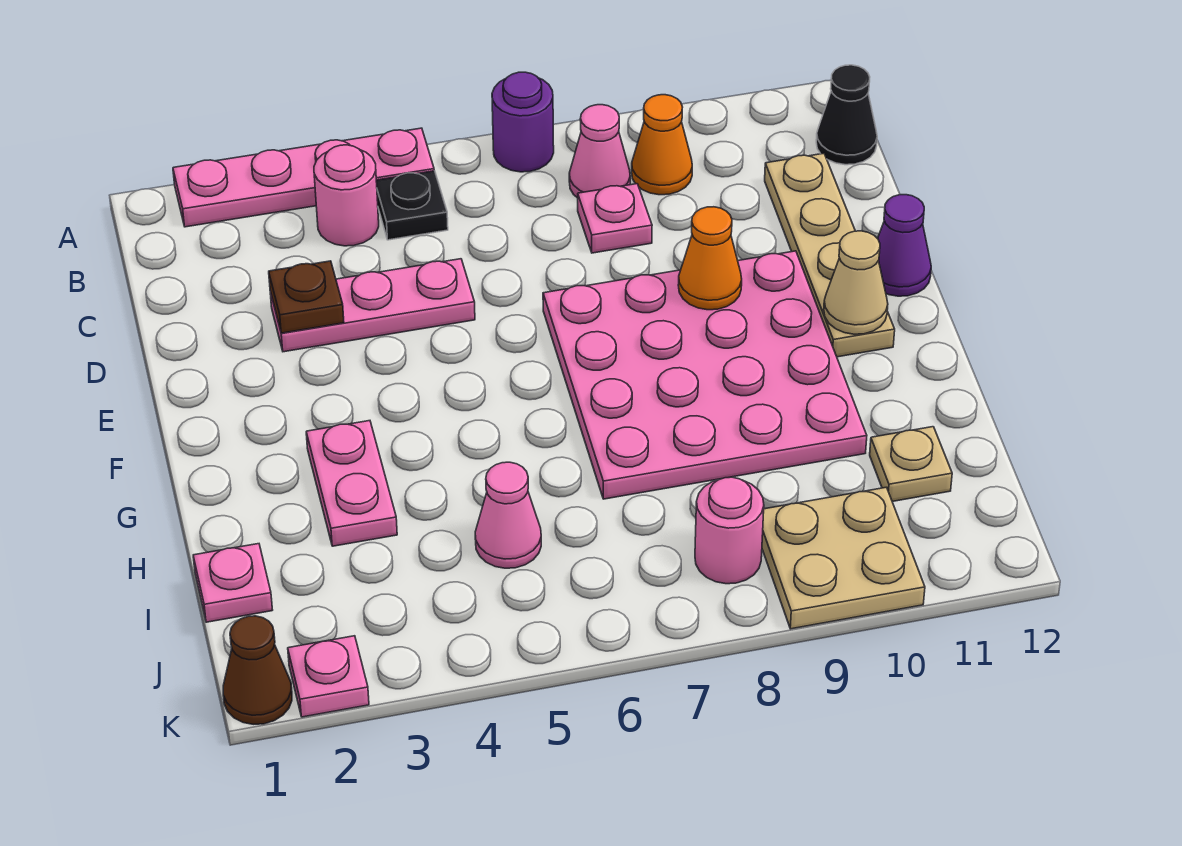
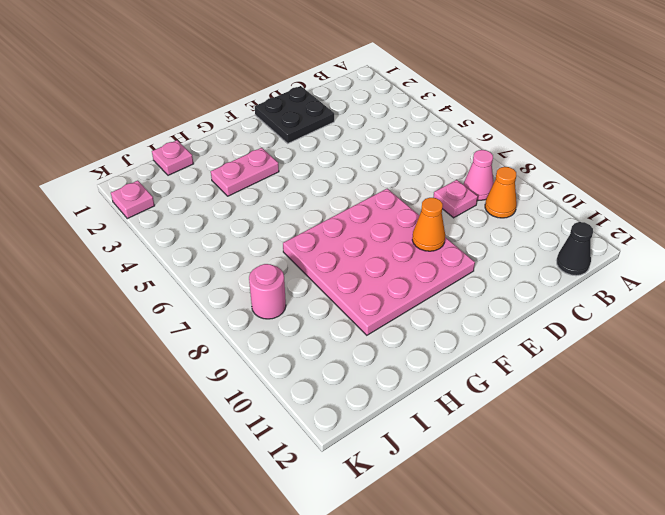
black 2x2 plate [255,86,334,143] -> none
none -> pink 1x4 plate [173,128,434,227]
none -> purple 1x1 round brick [492,72,554,172]
none -> pink 1x1 round brick [314,145,379,246]

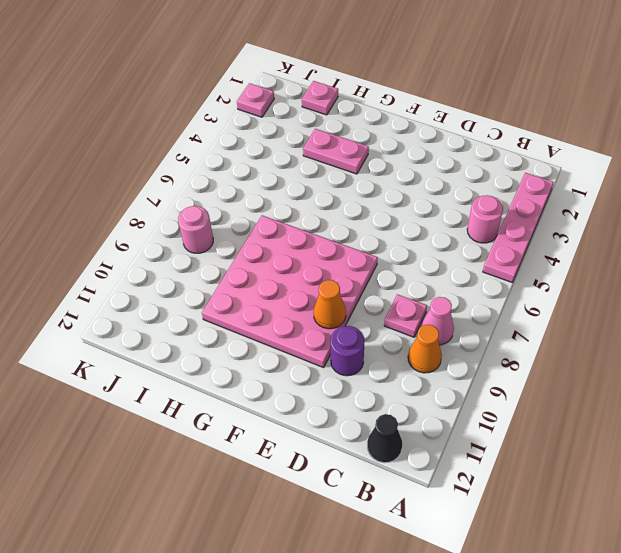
purple 1x1 round brick [330,326,364,376] -> purple 1x1 round brick moved to [492,72,554,172]
none -> black 1x1 plate [376,171,448,240]
none -> tan 1x4 plate [765,153,895,357]
none -> pink 1x3 plate [270,259,475,352]

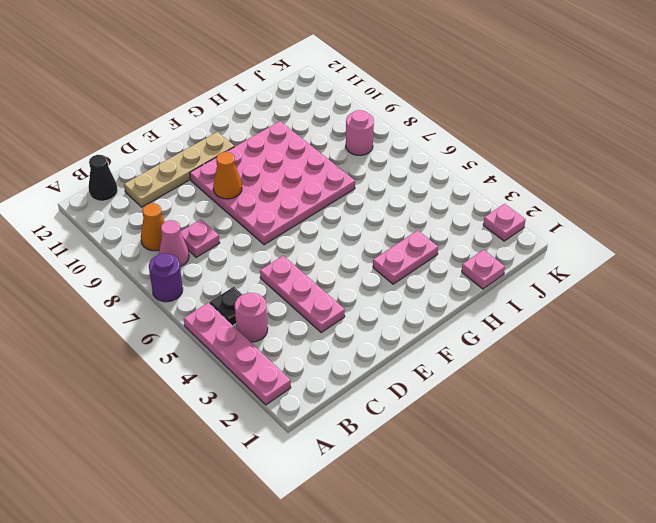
none -> purple 1x1 cone [878,195,931,296]
none -> pink 1x1 cone [475,462,541,568]
none -> tan 1x1 plate [870,427,952,501]

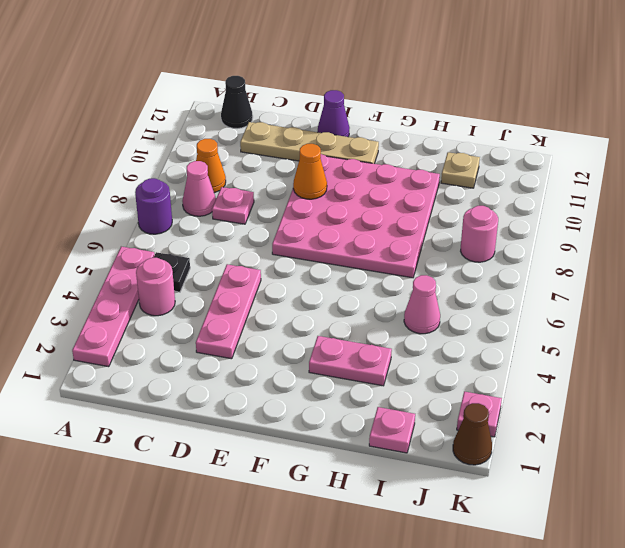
none -> tan 2x2 plate [762,487,925,629]
none -> brown 1x1 plate [269,261,344,333]
none -> tan 1x1 cone [824,231,888,334]

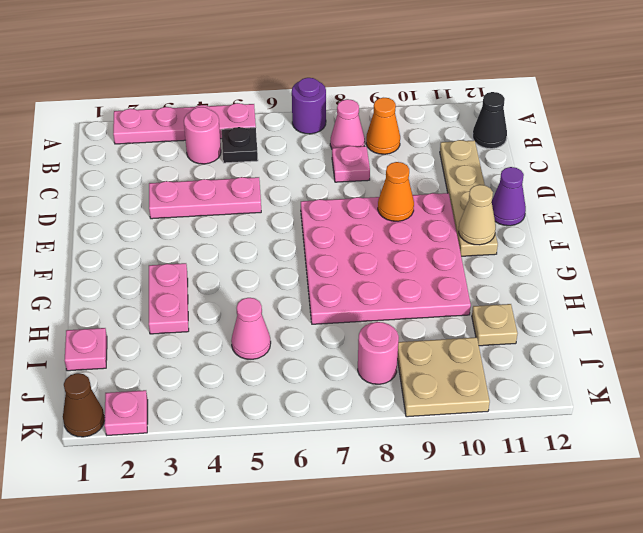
none -> brown 1x1 plate [269,261,344,333]

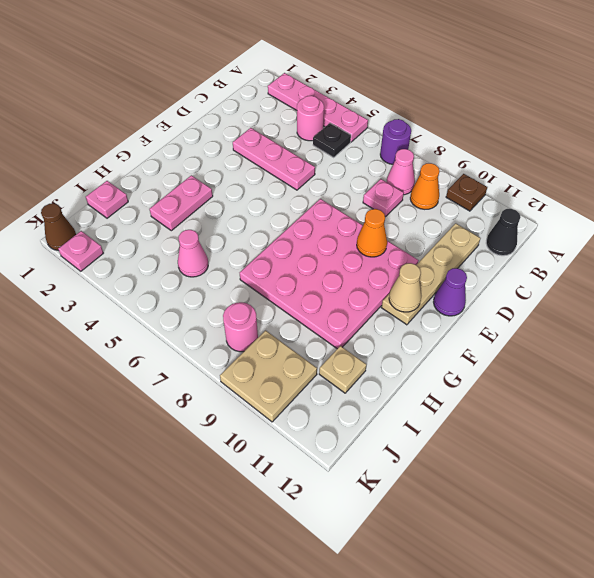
brown 1x1 plate [446,174,487,211] -> brown 1x1 plate moved to [269,261,344,333]

